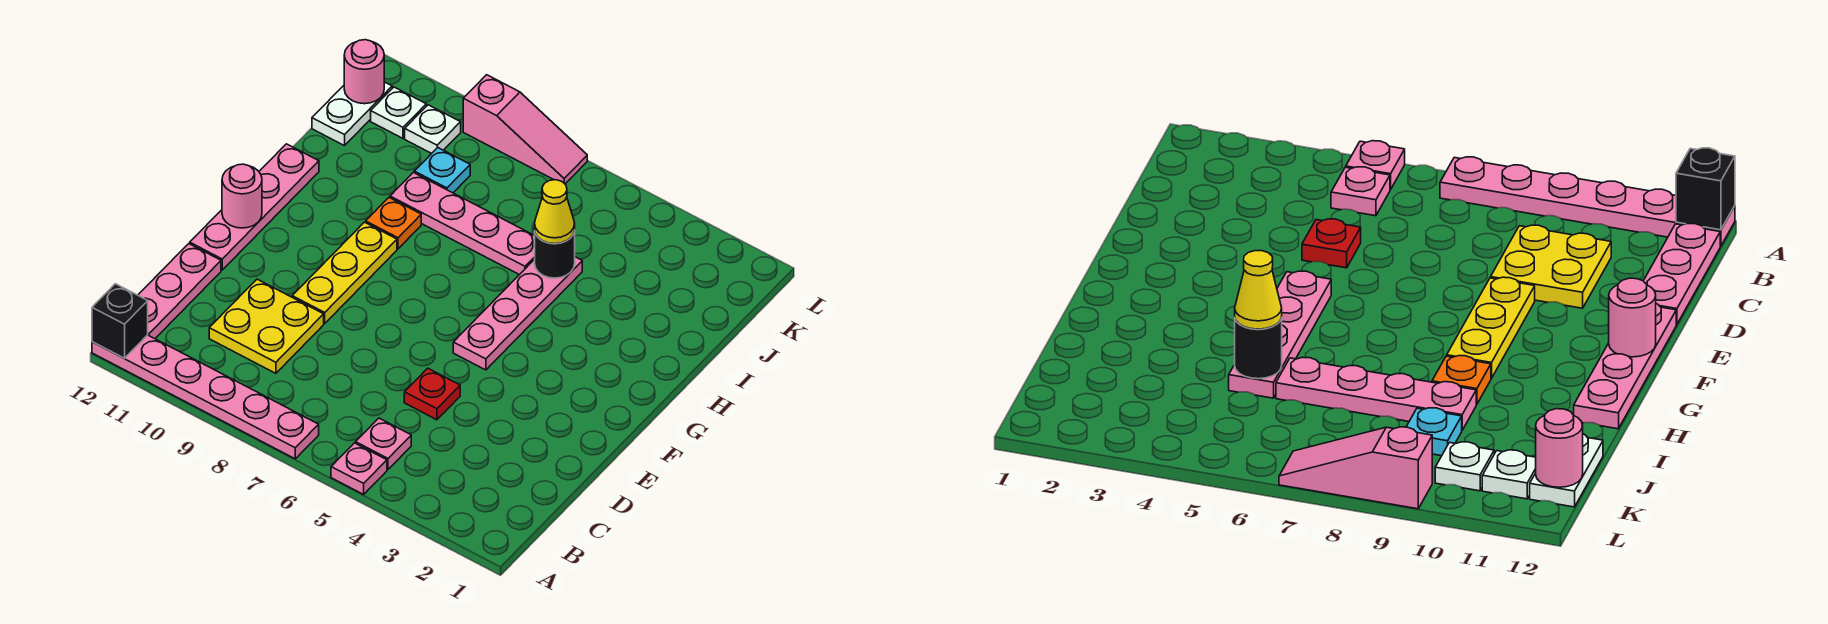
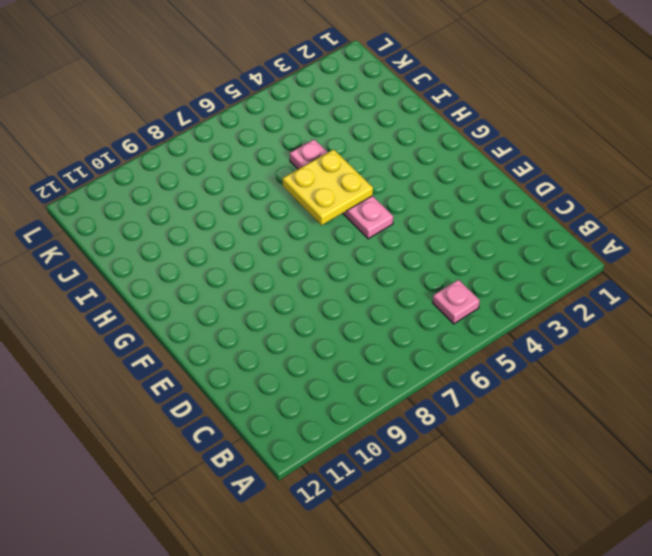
yellow 2x2 plate [283,149,373,225] -> yellow 2x2 plate moved to [209,279,324,373]
none -> pink 1x1 plate [331,443,387,494]
none -> pink 1x6 plate [92,335,319,459]
none -> pink 1x3 plate [138,244,221,339]

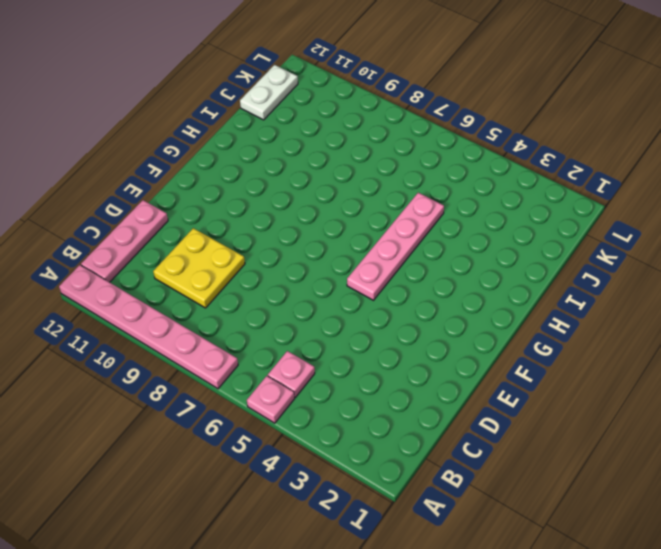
none -> red 1x1 plate [404,368,460,420]
none -> yellow 1x3 plate [292,222,397,323]
none -> pink 1x4 plate [190,144,319,270]

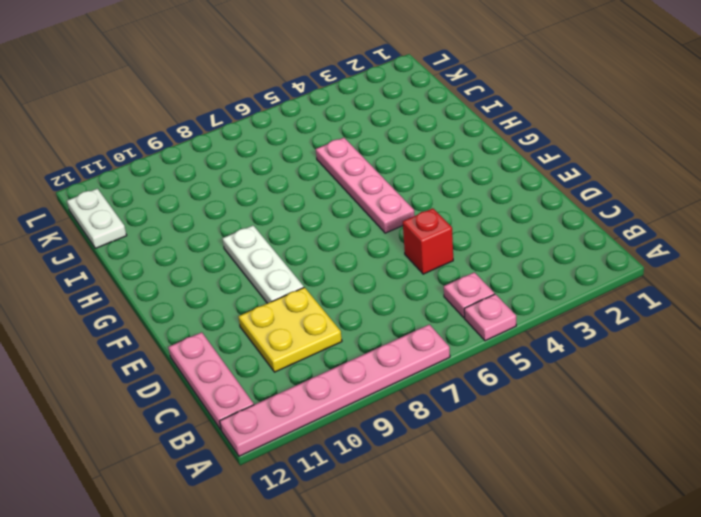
red 1x1 brick [403,208,453,274] -> red 1x1 plate [404,368,460,420]
white 1x3 plate [222,226,304,303] -> yellow 1x3 plate [292,222,397,323]
none -> pink 1x4 plate [190,144,319,270]
none -> orange 1x1 plate [366,198,421,249]
none -> pink 1x4 plate [390,172,535,275]

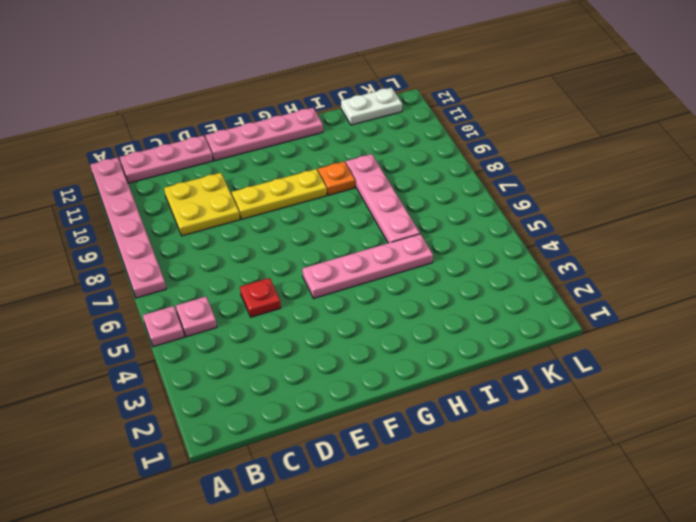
none -> cyan 1x1 plate [414,148,470,193]
none -> white 1x1 plate [405,105,461,154]
none -> white 1x1 plate [371,87,426,138]

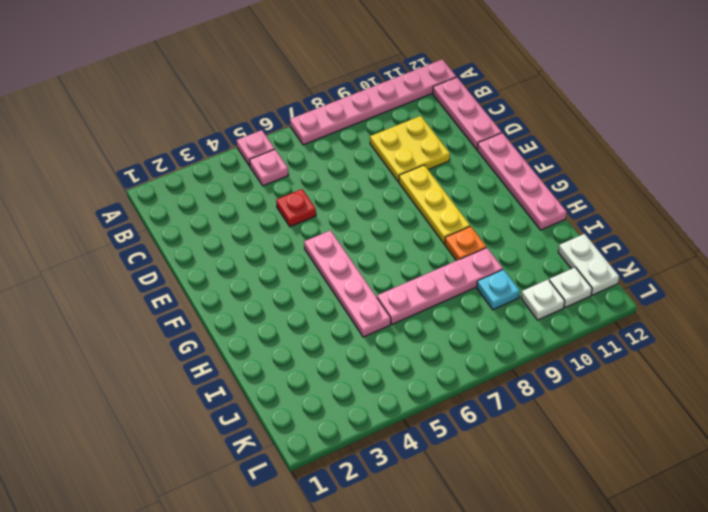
none -> pink 1x3 slope [463,75,587,184]
none -> black 1x1 brick [92,284,148,358]
none -> pink 1x1 round brick [222,164,262,228]

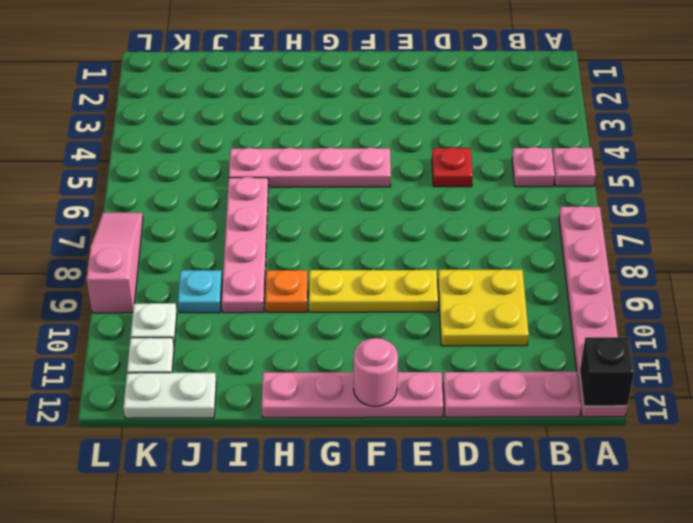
none -> black 1x1 round brick [535,230,575,278]
none -> pink 1x1 round brick [344,40,384,104]
none -> yellow 1x1 cone [535,180,575,244]

